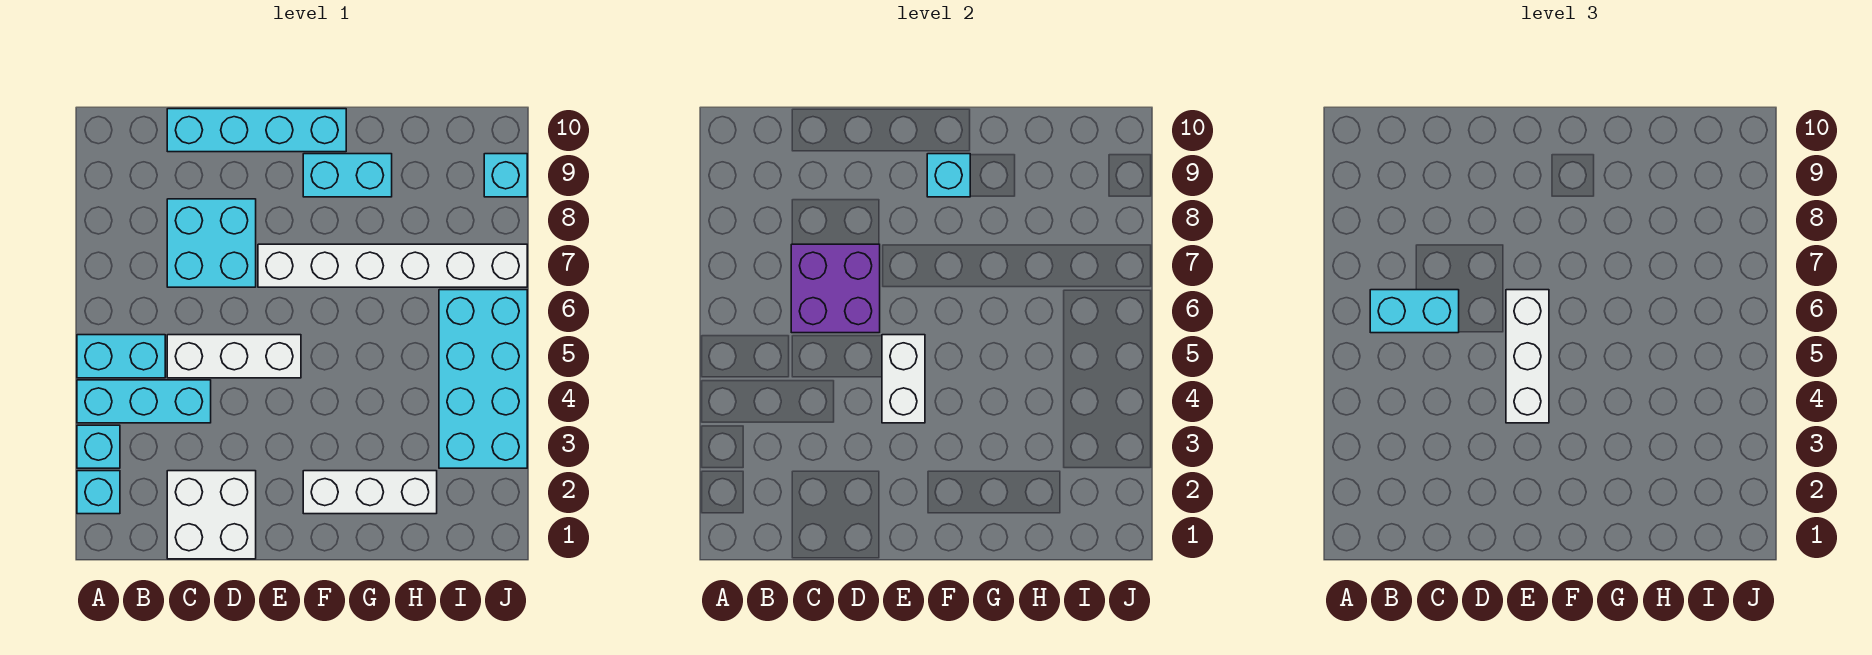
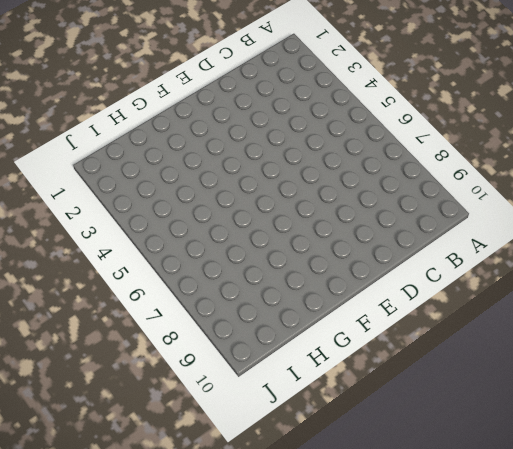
none -> cyan 1x1 brick [77,471,120,514]
none -> cyan 1x1 brick [77,425,120,468]
none -> cyan 1x3 brick [77,380,211,423]

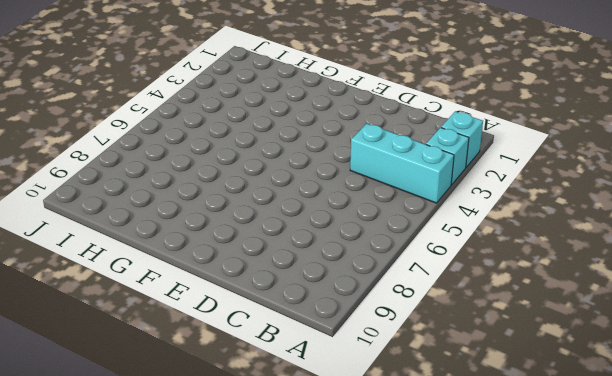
none -> cyan 1x2 brick [77,335,165,378]
none -> white 2x2 brick [167,471,256,559]
none -> white 1x3 brick [167,335,301,378]

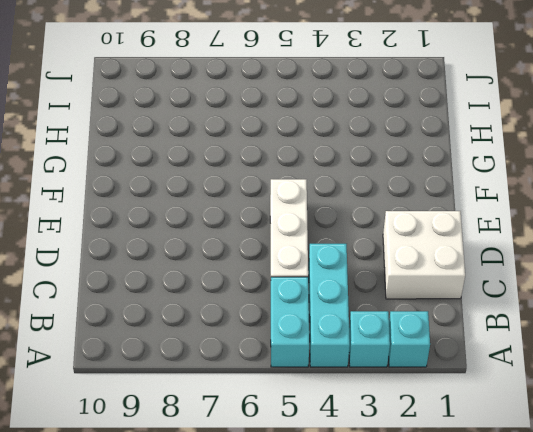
none -> cyan 2x2 brick [167,199,256,287]
none -> cyan 1x4 brick [167,109,346,152]
none -> white 1x6 brick [258,244,527,287]

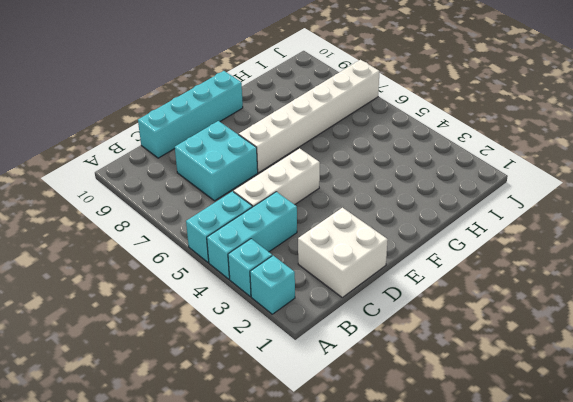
none -> white 1x3 brick [303,471,437,514]
none -> cyan 1x2 brick [303,154,392,197]
none -> cyan 2x4 brick [439,290,527,468]

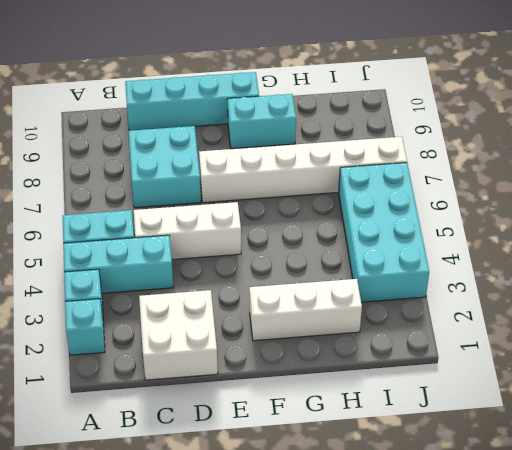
none -> cyan 1x1 brick [484,154,527,197]
none -> purple 2x2 brick [791,244,880,333]
none -> white 1x2 brick [882,335,925,423]

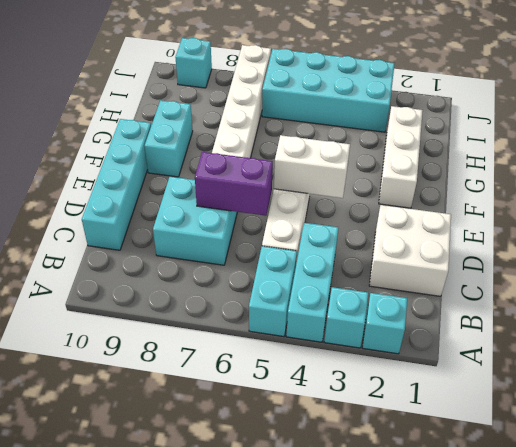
purple 1x2 brick [195,152,273,216] -> purple 2x2 brick [791,244,880,333]
none -> cyan 1x1 brick [927,154,970,197]
none -> cyan 1x2 brick [1370,290,1459,333]
none -> white 1x3 brick [1506,290,1549,423]

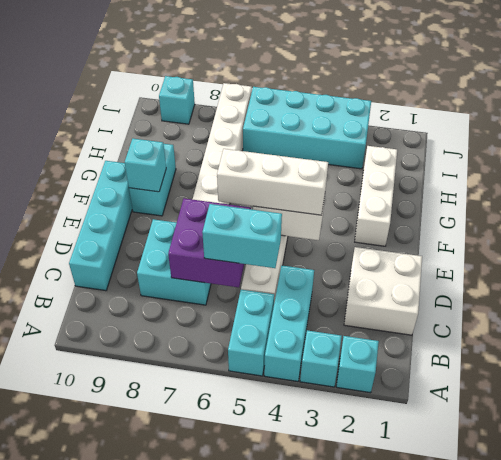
cyan 1x2 brick [202,204,282,268] -> cyan 1x2 brick turned to [1370,290,1459,333]

